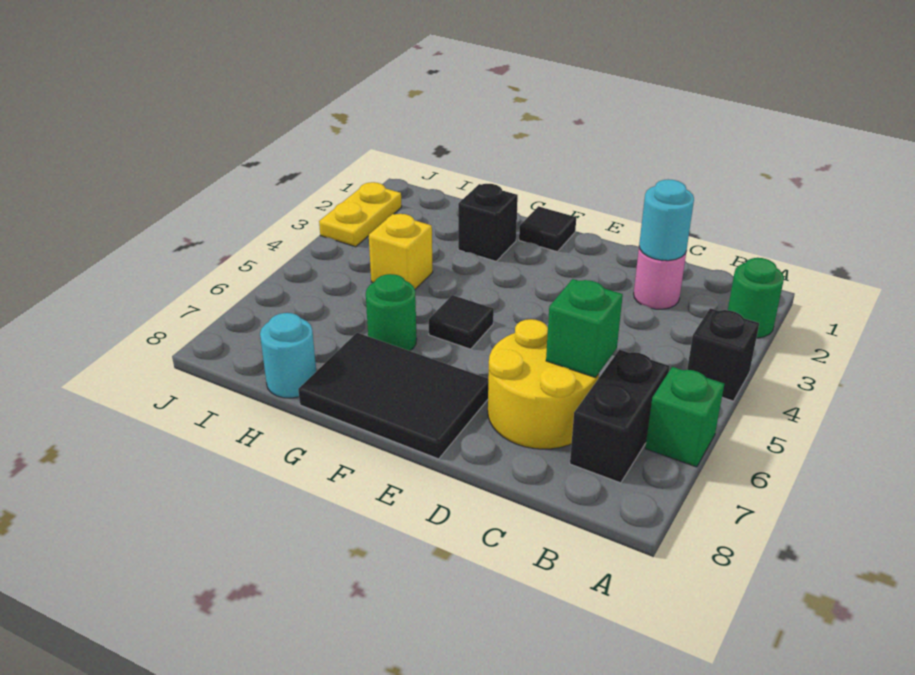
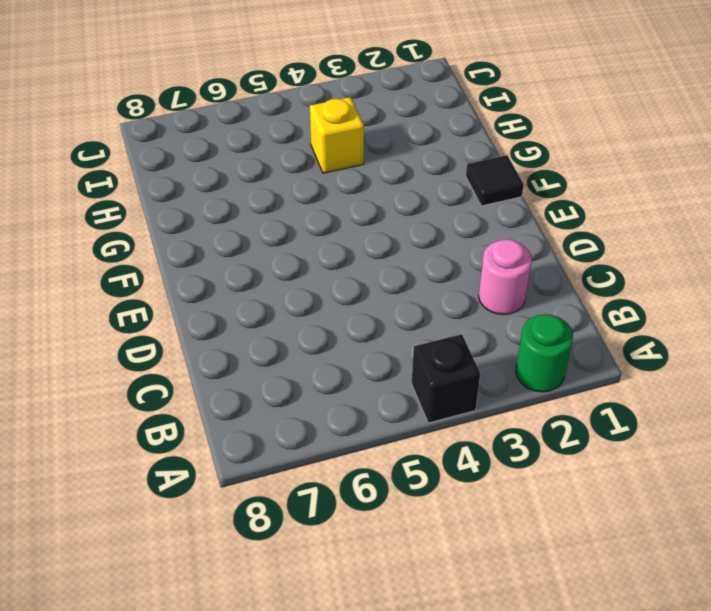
none -> green 1x1 brick [645,367,724,467]
none -> black 1x2 brick [570,350,670,483]
none -> yellow 2x2 round brick [488,319,599,449]

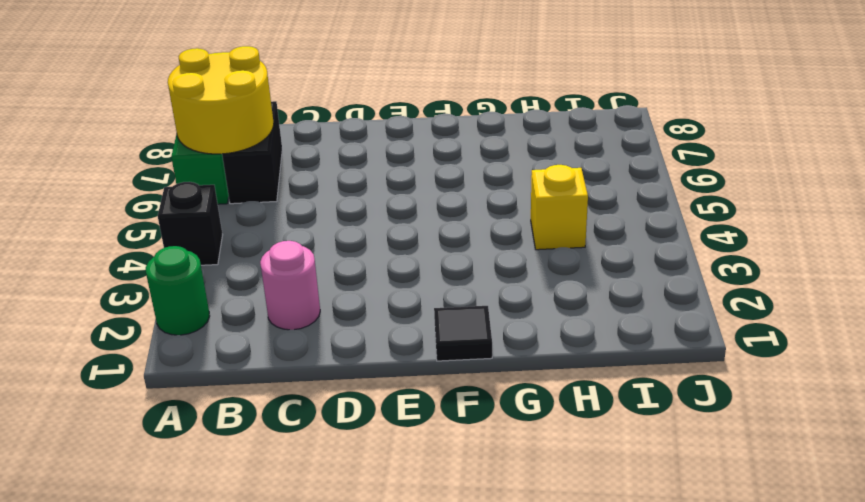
yellow 2x2 round brick [168,46,274,154] -> yellow 2x2 round brick moved to [488,319,599,449]
none -> black 2x3 tile [298,333,488,459]
none -> black 1x1 tile [429,295,494,349]
none -> black 1x1 brick [458,184,518,261]

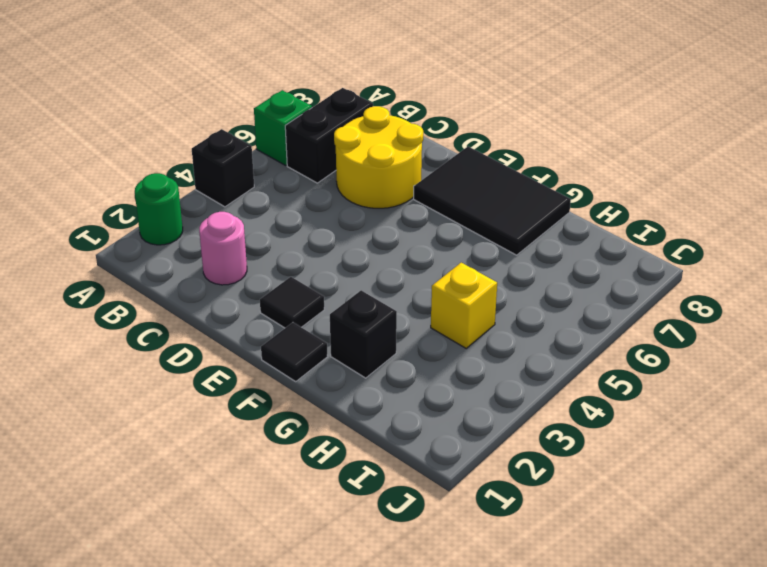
black 1x1 tile [260,277,324,328] -> black 1x1 tile moved to [429,295,494,349]
none -> green 1x1 round brick [366,274,417,351]
none -> cyan 1x1 round brick [260,313,316,398]
none -> yellow 1x2 plate [319,182,402,247]

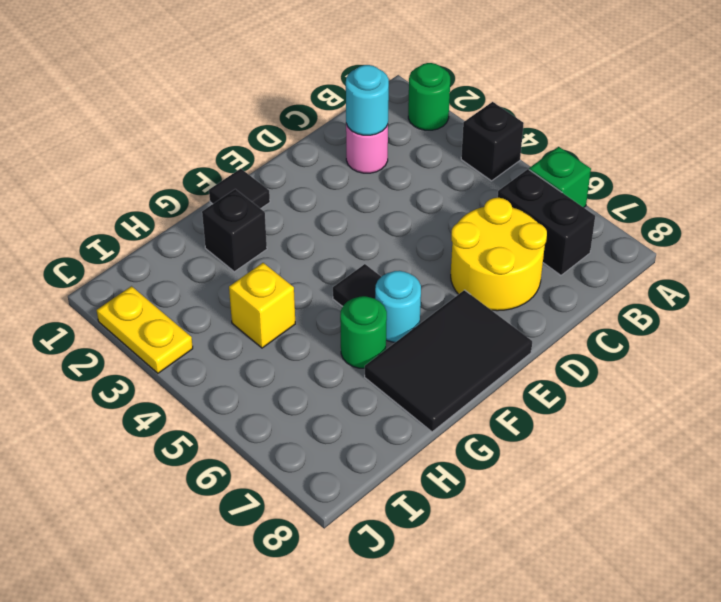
cyan 1x1 round brick [375,271,421,342] -> cyan 1x1 round brick moved to [260,313,316,398]
none -> green 1x1 brick [546,279,623,378]

